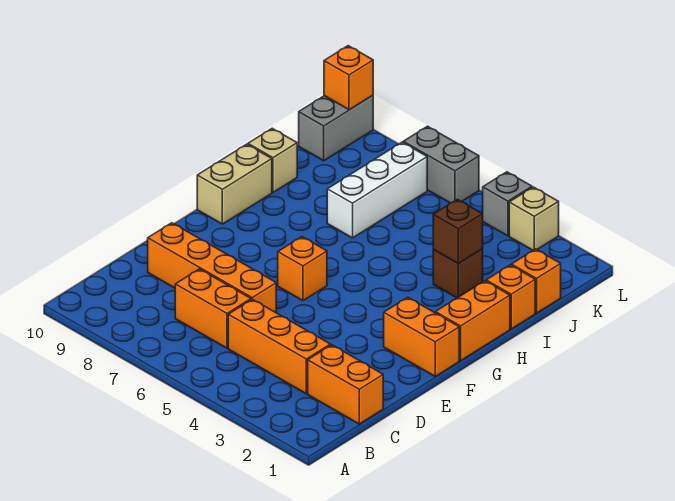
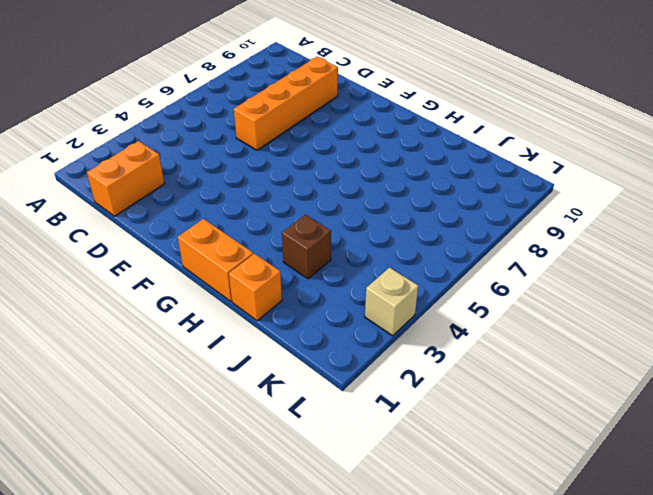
none -> orange 1x3 brick [228,299,331,394]
none -> orange 1x2 brick [175,269,251,348]
none -> orange 1x2 brick [384,297,459,376]

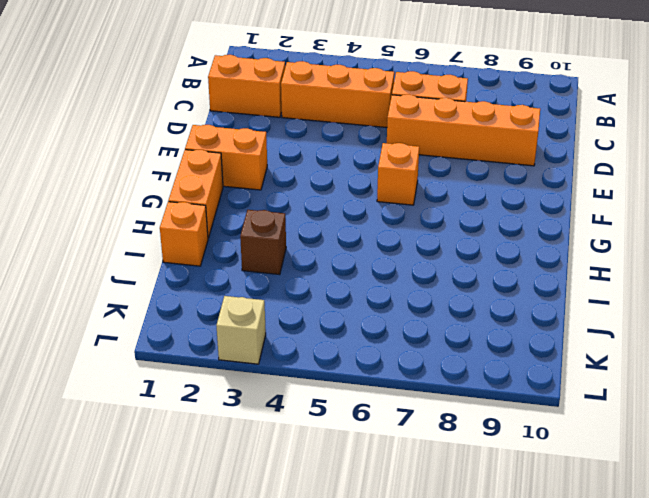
none -> tan 1x2 brick [197,144,272,224]
none -> white 1x3 brick [327,142,427,238]
none -> tan 1x1 brick [248,128,297,192]

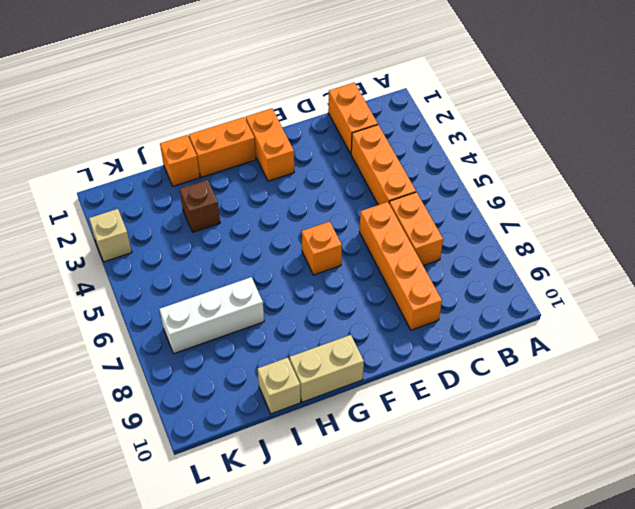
none -> orange 1x1 brick [511,249,561,313]
none -> grey 1x2 brick [299,95,373,161]
none -> grey 1x1 brick [483,172,532,236]

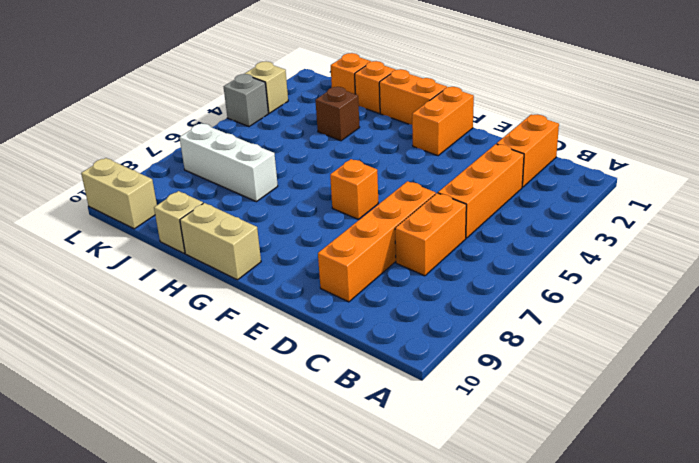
tan 1x2 brick [81,158,157,229] -> grey 1x2 brick [299,95,373,161]
none -> grey 1x2 brick [403,126,479,203]
none -> brown 1x1 brick [433,199,483,264]
none -> orange 1x1 brick [324,46,373,110]

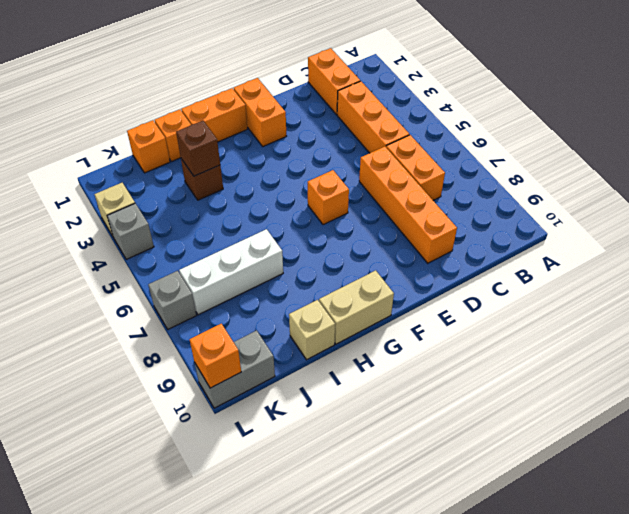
grey 1x1 brick [148,271,196,329] -> grey 1x2 brick [403,126,479,203]

